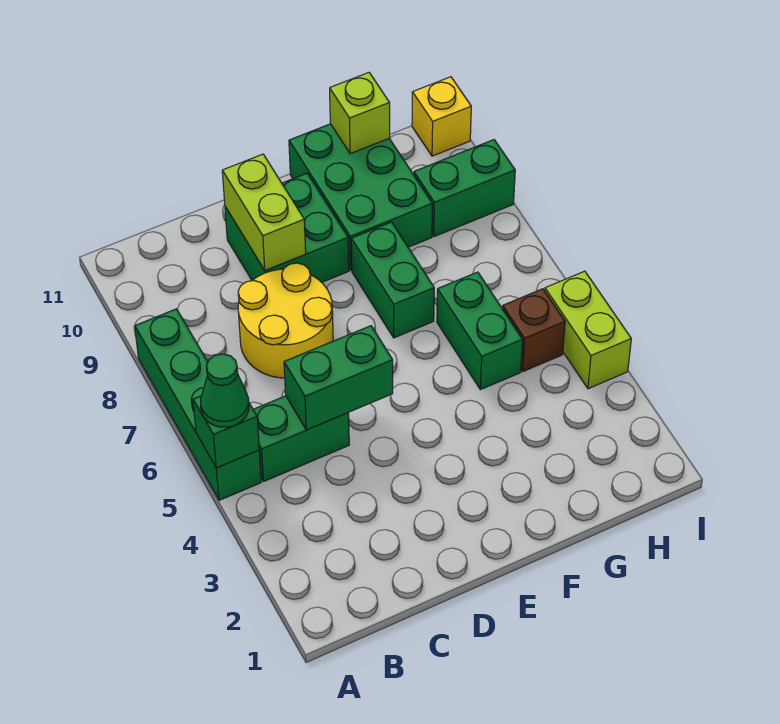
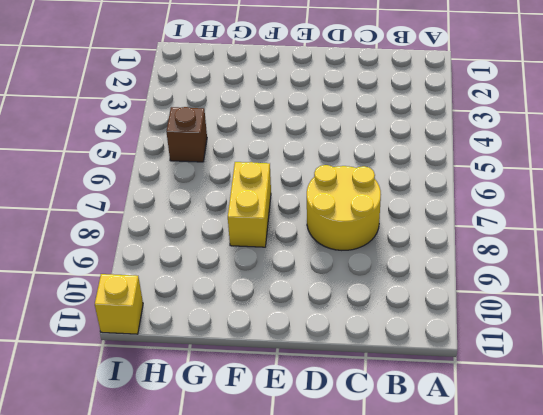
yellow 1x2 brick [228,162,271,247] -> green 1x2 brick [351,222,434,338]
none -> green 1x4 brick [135,309,261,500]
none -> green 1x2 brick [253,396,349,481]
none -> green 2x2 brick [225,173,349,282]

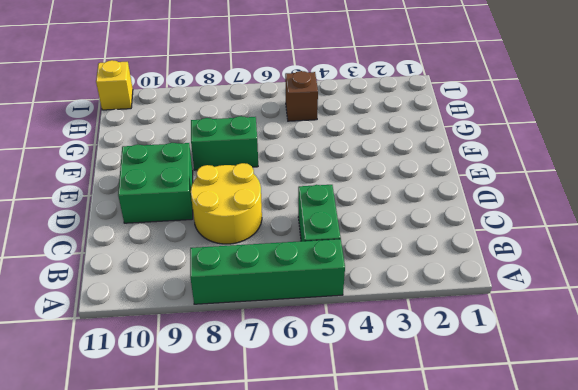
none -> green 2x3 brick [289,124,433,270]
none -> green 1x2 brick [437,272,523,390]
none -> green 1x2 brick [414,140,515,237]

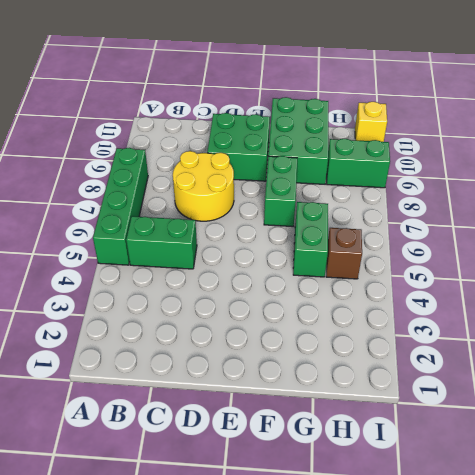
none -> lime 1x2 brick [545,271,631,389]
none -> green 1x1 brick [193,396,259,468]
none -> green 1x2 brick [284,326,393,430]

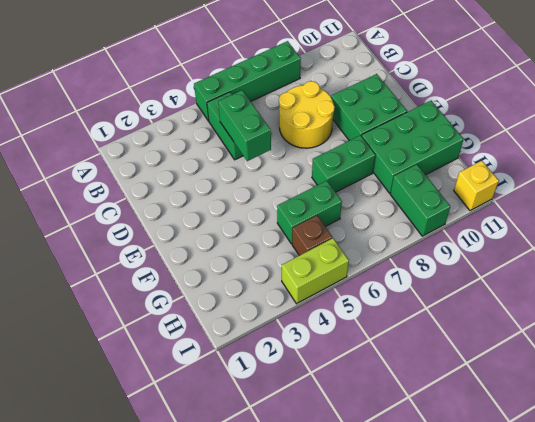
none -> green 1x1 brick [193,396,259,468]
none -> lime 1x2 brick [222,154,306,271]
none -> lime 1x1 brick [330,73,390,154]

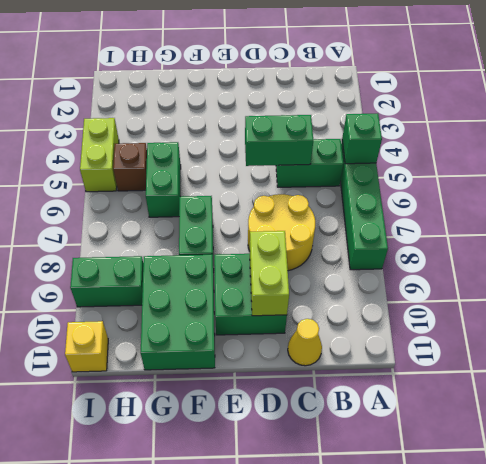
yellow 1x1 cone [288,319,322,366] -> none
none -> lime 1x1 brick [330,73,390,154]
none -> green 1x1 cone [201,354,249,427]

